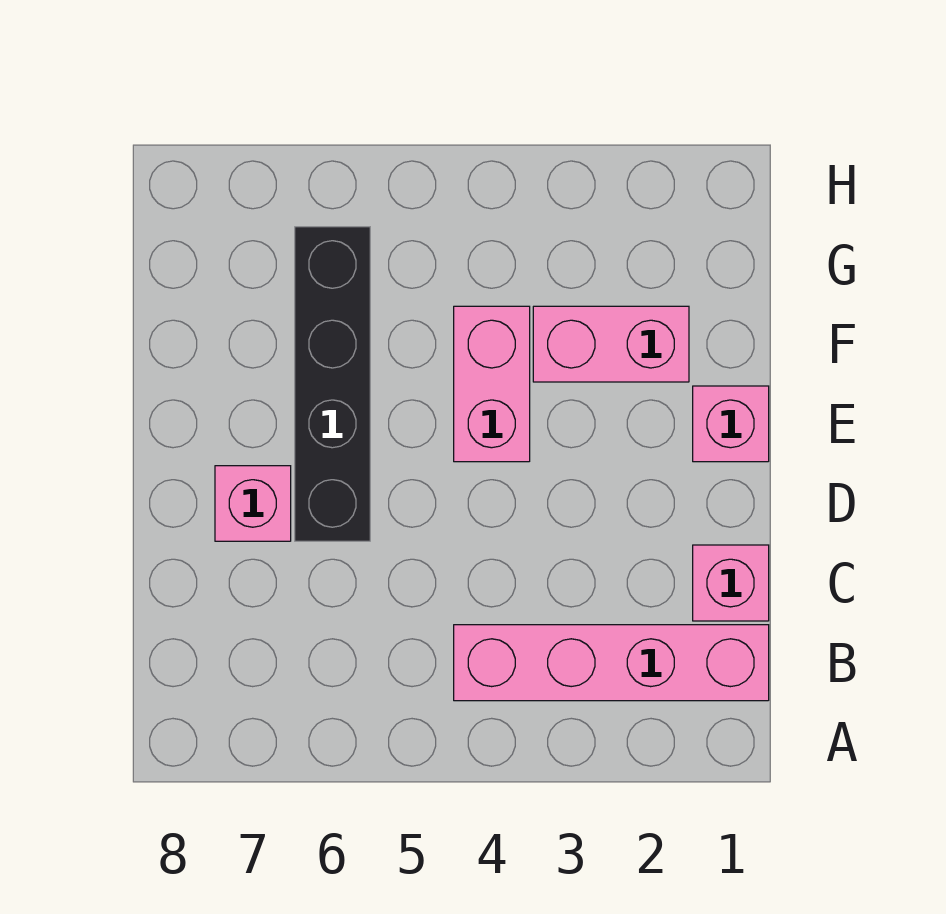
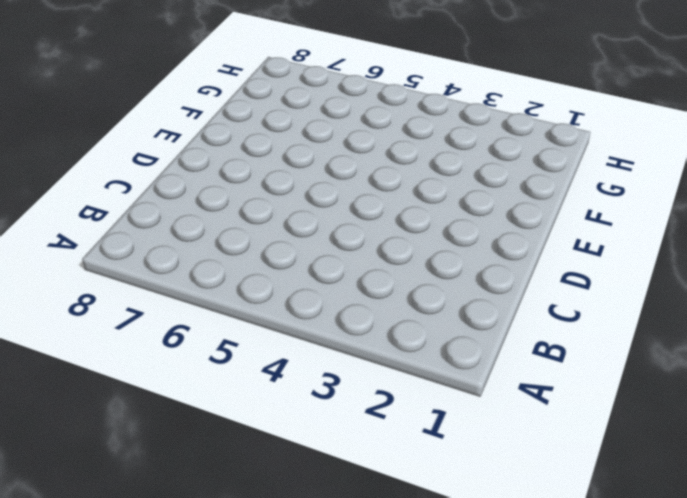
none -> pink 1x4 brick [454,625,769,701]
none -> pink 1x1 brick [693,545,769,621]

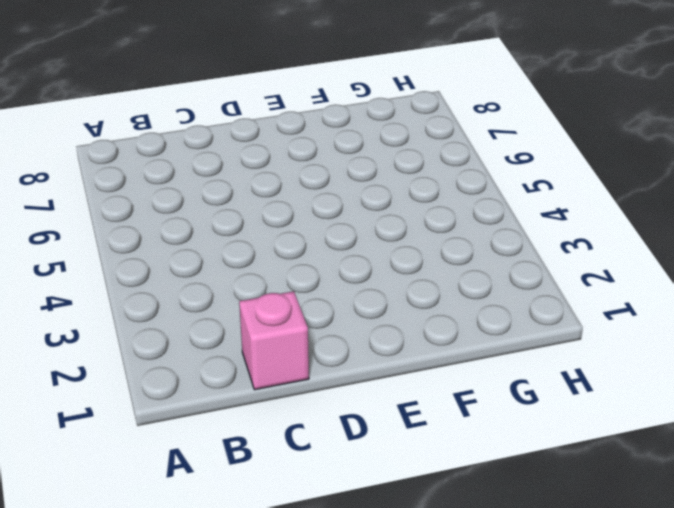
none -> pink 1x4 brick [454,625,769,701]
none -> black 1x4 brick [295,227,370,541]

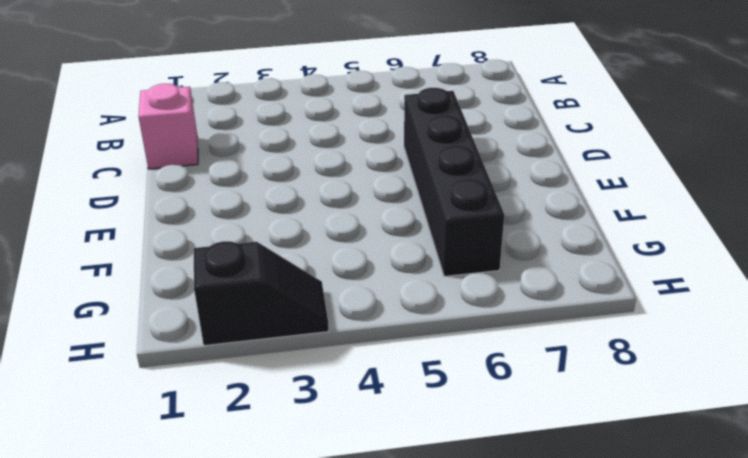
black 1x2 slope [194,241,329,346] -> none
none -> pink 1x4 brick [454,625,769,701]
none -> pink 1x1 brick [215,466,291,541]

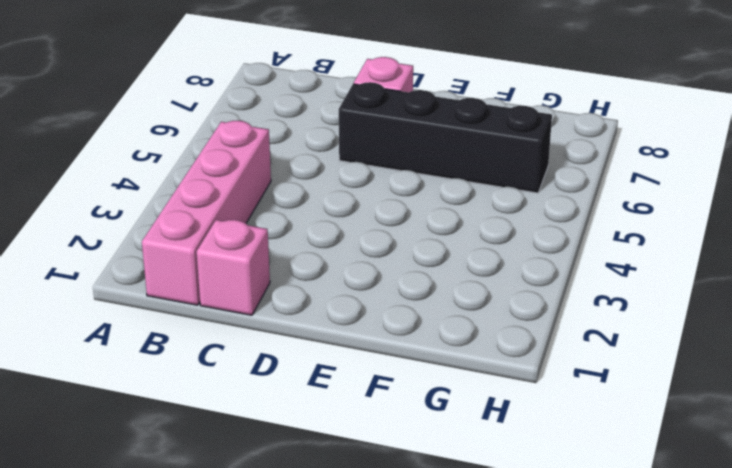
none -> pink 1x1 brick [693,386,769,462]
none -> pink 1x2 brick [454,306,530,462]

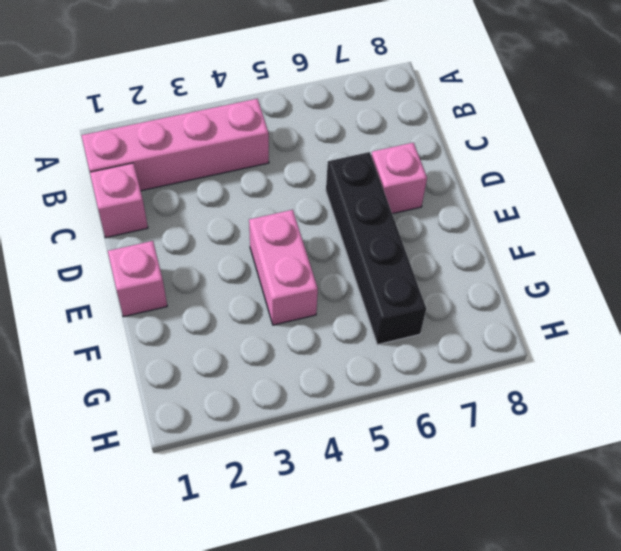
none -> pink 1x2 brick [533,306,689,382]

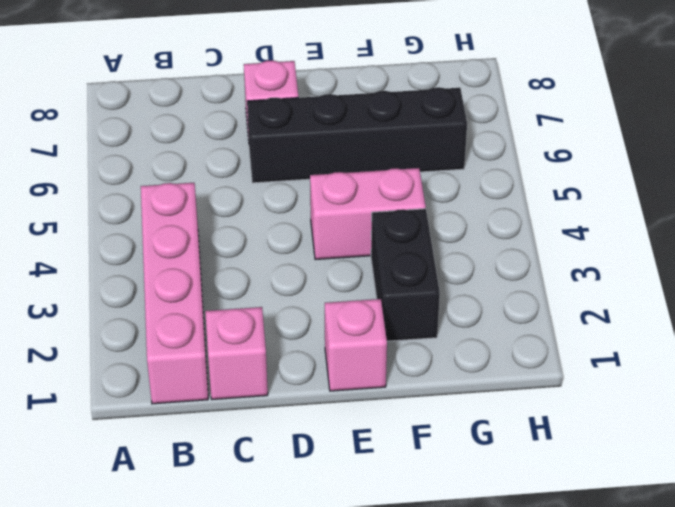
black 1x2 brick [371,209,440,341] -> pink 1x2 brick [533,306,689,382]

